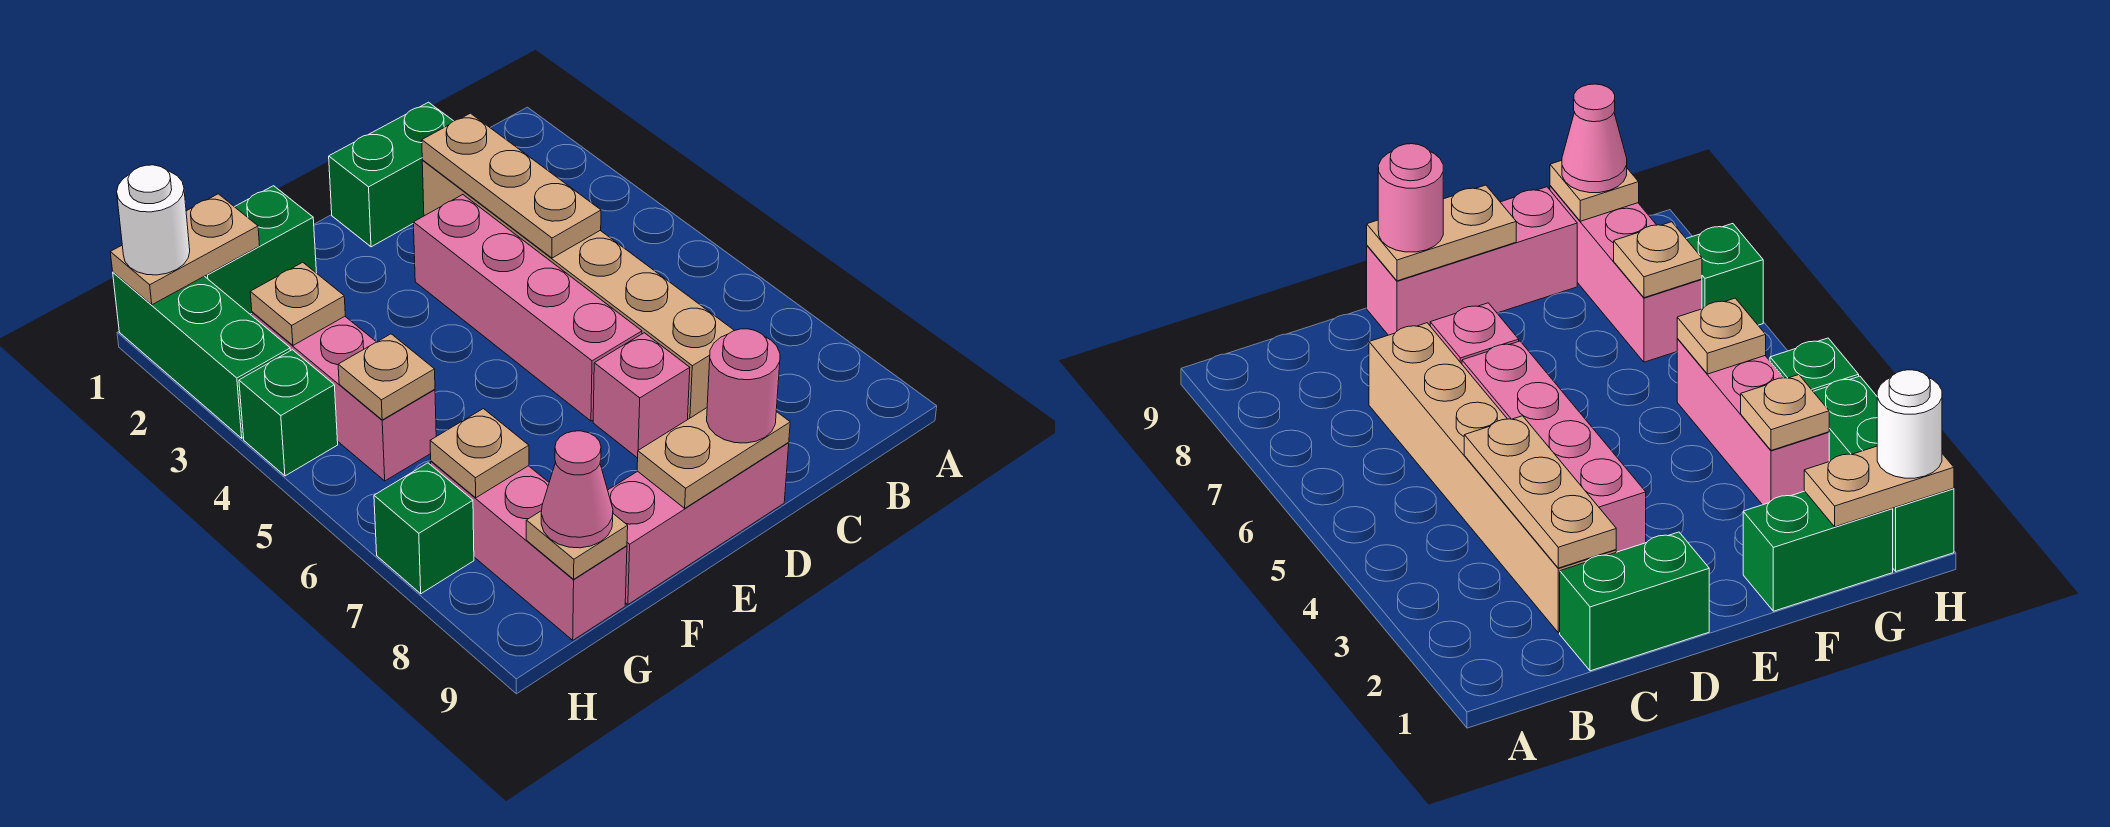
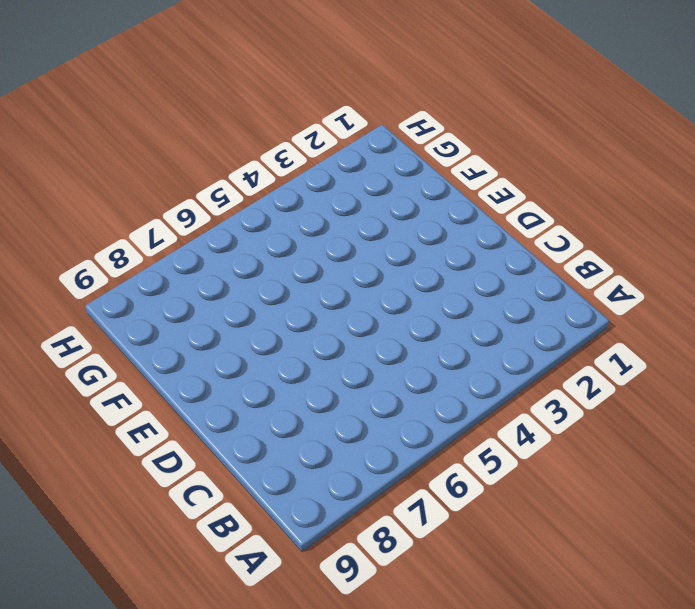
none -> green 1x2 brick [329,102,453,247]
none -> tan 1x6 brick [422,161,734,419]
none -> pink 1x4 brick [413,195,642,421]

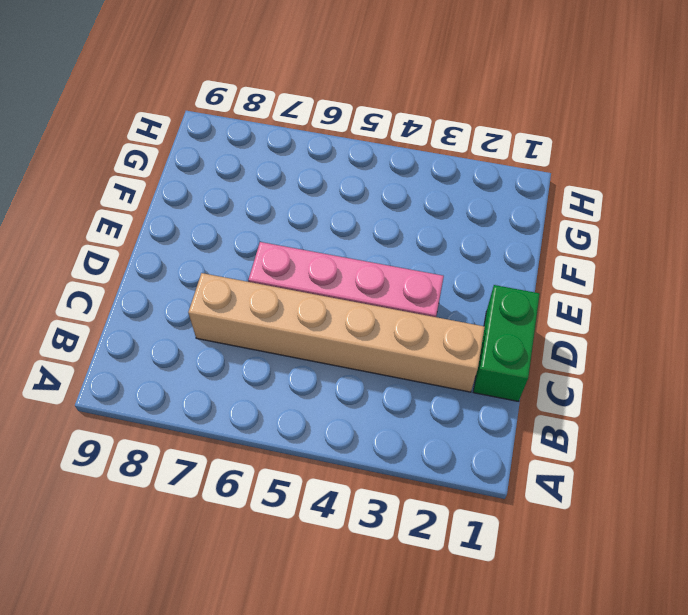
none -> pink 1x1 brick [593,333,690,458]
none -> pink 1x3 brick [608,442,789,604]
none -> green 1x2 brick [205,186,316,314]

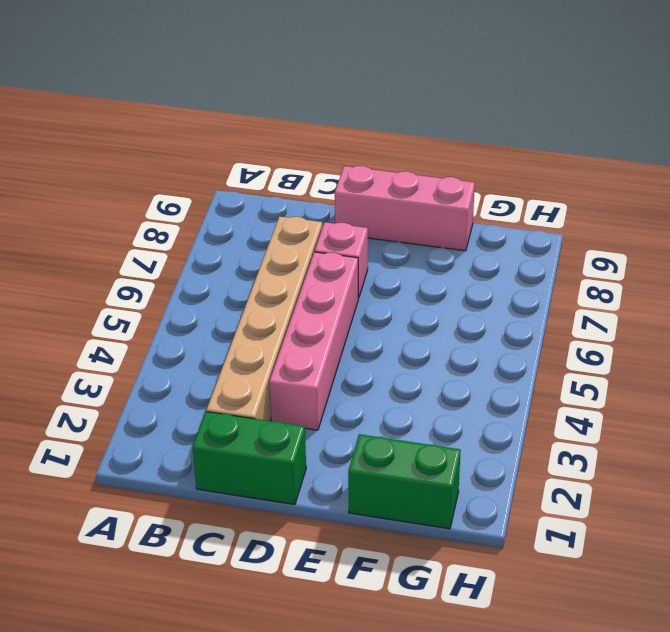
none -> pink 1x3 brick [252,312,436,481]
none -> pink 1x3 brick [431,461,627,640]
none -> green 1x3 brick [113,272,290,438]

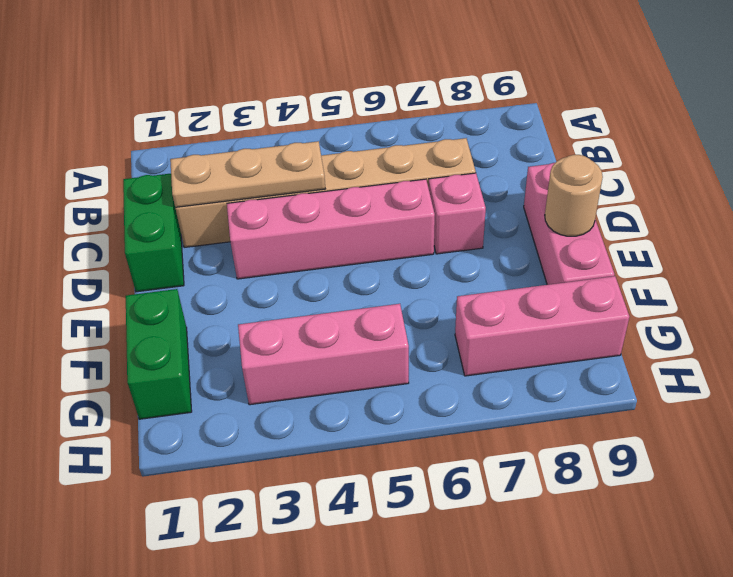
tan 1x1 round brick [545,155,603,236] -> tan 1x2 plate [637,408,790,508]
none -> green 1x3 brick [113,272,290,438]
none -> green 1x1 brick [239,350,338,476]
none -> green 1x1 brick [374,463,474,594]

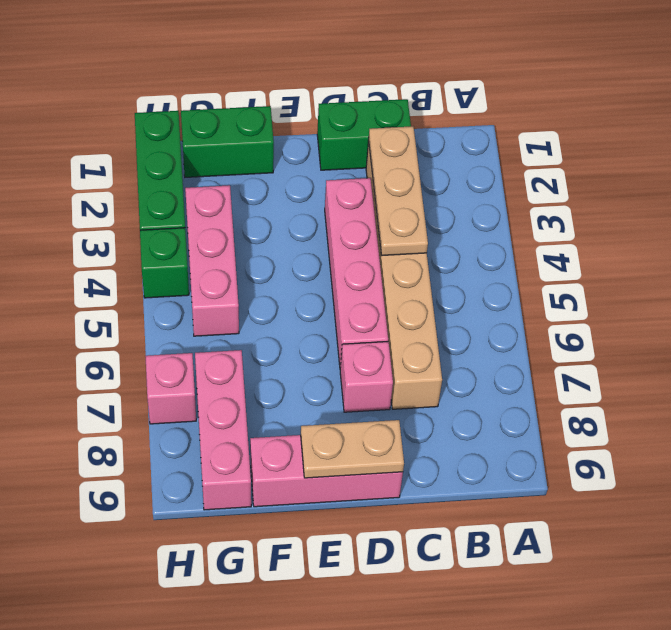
pink 1x1 brick [145,353,196,424] -> green 1x1 brick [374,463,474,594]
none -> tan 1x2 plate [110,194,260,305]
none -> tan 1x1 plate [250,262,345,345]
none -> tan 1x1 plate [338,334,435,420]

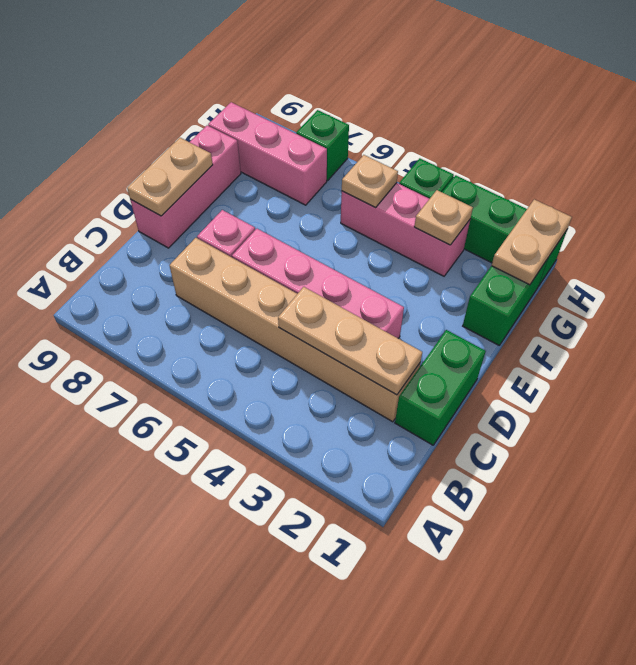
none -> tan 1x1 plate [430,409,529,498]
none -> tan 1x1 plate [526,511,628,579]
none -> pink 1x1 round brick [707,329,780,443]

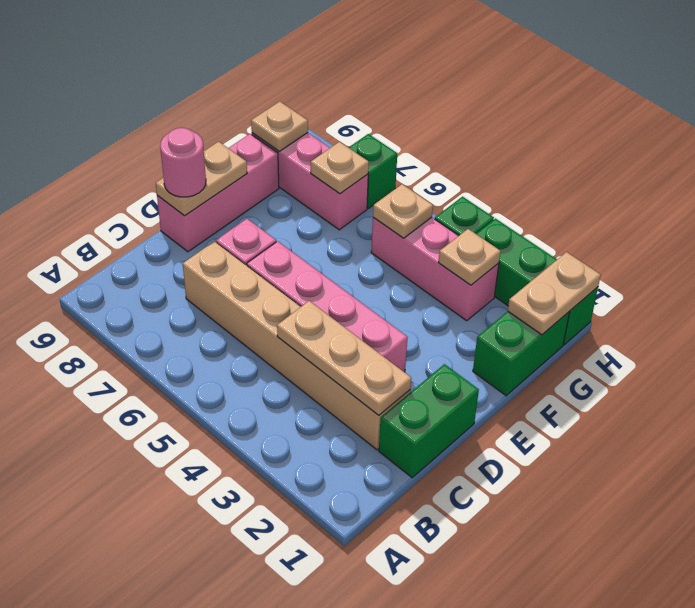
none -> pink 1x1 cone [541,431,613,548]
none -> white 1x1 round brick [117,165,190,275]

